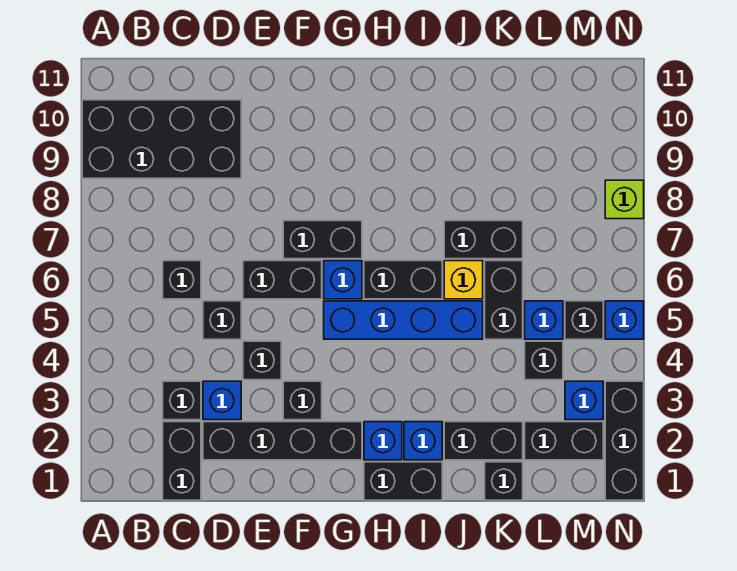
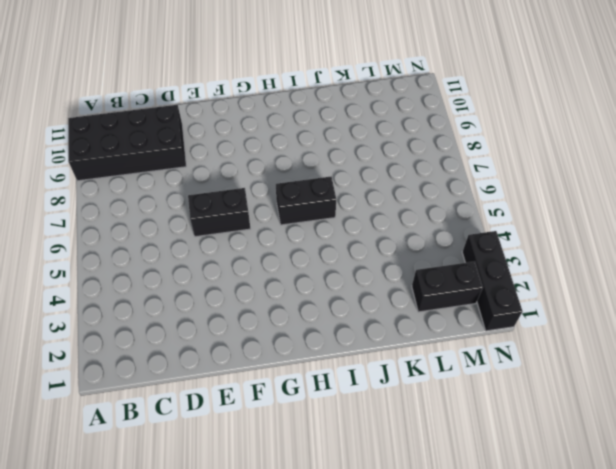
none -> black 1x2 brick [163,422,201,500]
none -> black 1x1 brick [163,381,201,420]
none -> black 1x1 brick [163,261,201,299]
none -> black 1x4 brick [203,422,362,460]

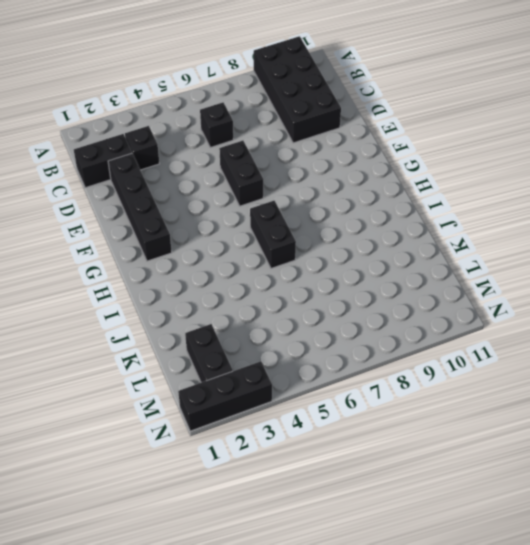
none -> blue 1x1 brick [203,381,241,420]
none -> black 1x1 brick [203,301,241,339]
none -> black 1x1 brick [243,341,281,380]
none -> black 1x1 brick [283,381,322,420]

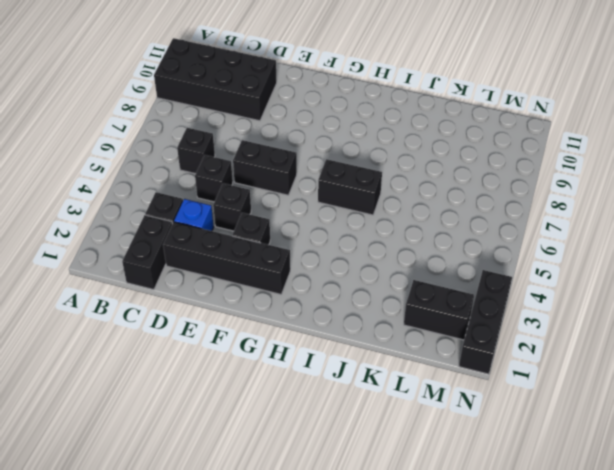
none -> black 1x2 brick [283,221,362,259]
none -> blue 1x4 brick [324,301,483,339]
none -> blue 1x1 brick [324,261,362,299]
none -> black 1x2 brick [364,462,442,500]

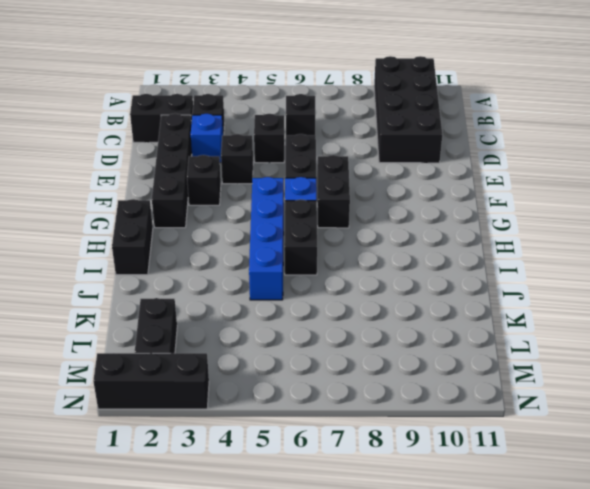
none -> blue 1x1 brick [364,422,402,460]
none -> blue 1x1 brick [404,422,442,460]
none -> black 1x2 brick [444,422,523,460]
none -> yellow 1x1 brick [444,261,483,299]

